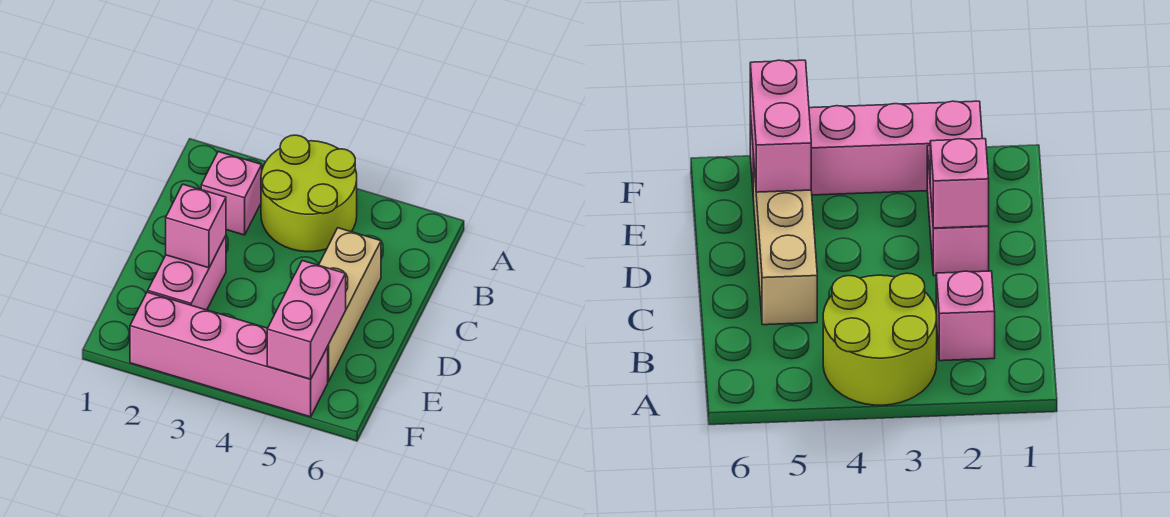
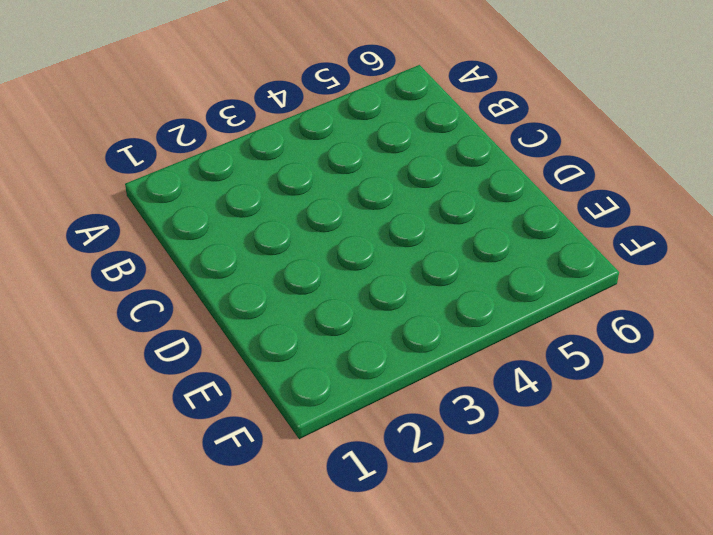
none -> lime 2x2 round brick [261,135,357,252]
none -> pink 1x1 brick [201,152,262,235]

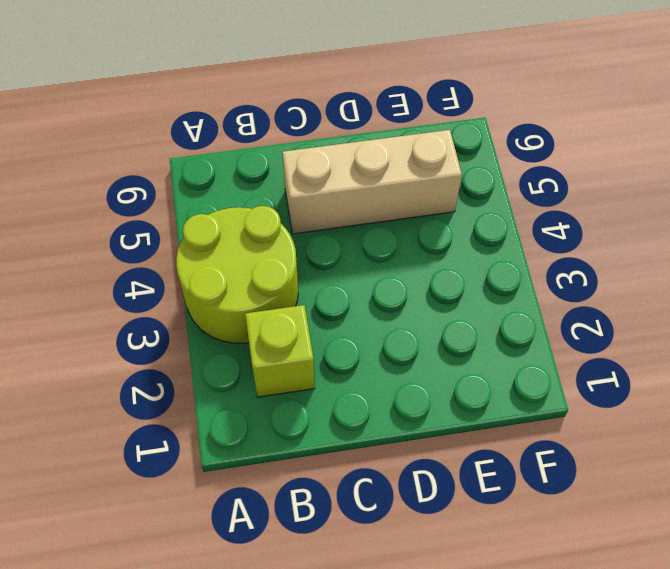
lime 1x1 brick [245,305,315,397] -> pink 1x1 brick [201,152,262,235]
none -> pink 1x2 brick [148,236,226,310]
none -> pink 1x4 brick [130,292,328,417]

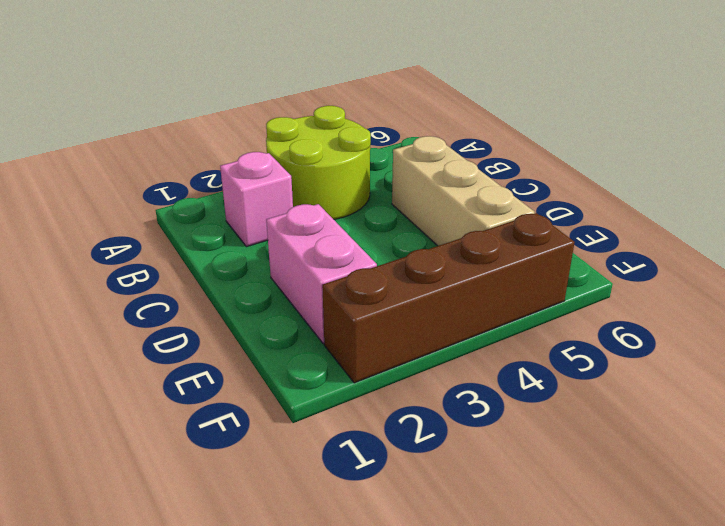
brown 1x4 brick [322,213,575,383] -> pink 1x4 brick [130,292,328,417]
none -> pink 1x1 brick [166,184,226,268]
none -> pink 1x2 brick [267,261,346,379]

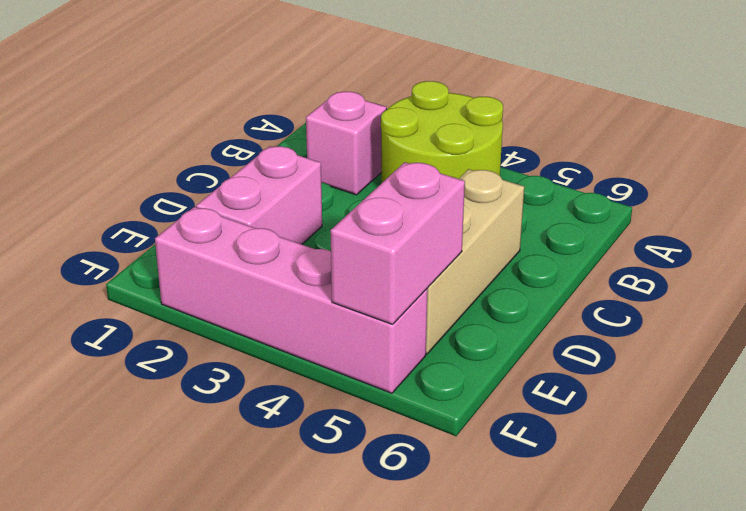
none -> pink 1x1 brick [166,184,226,268]

